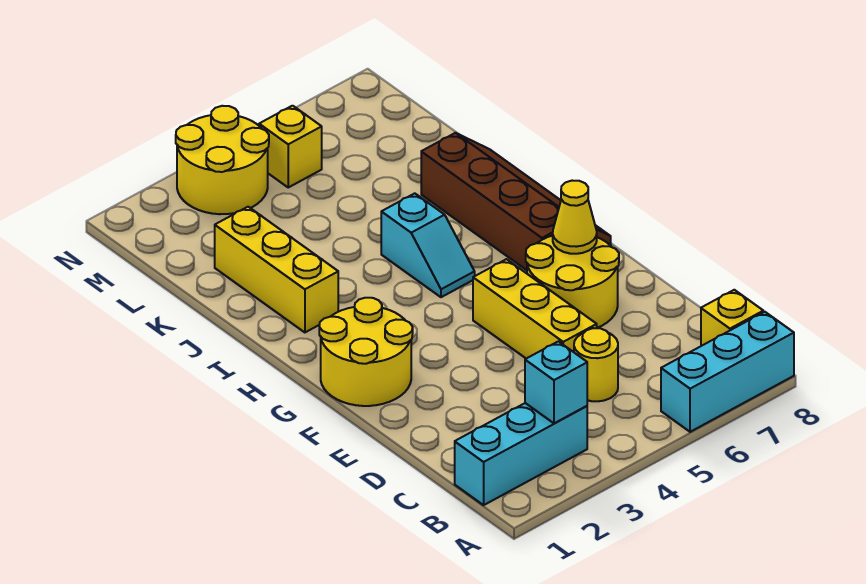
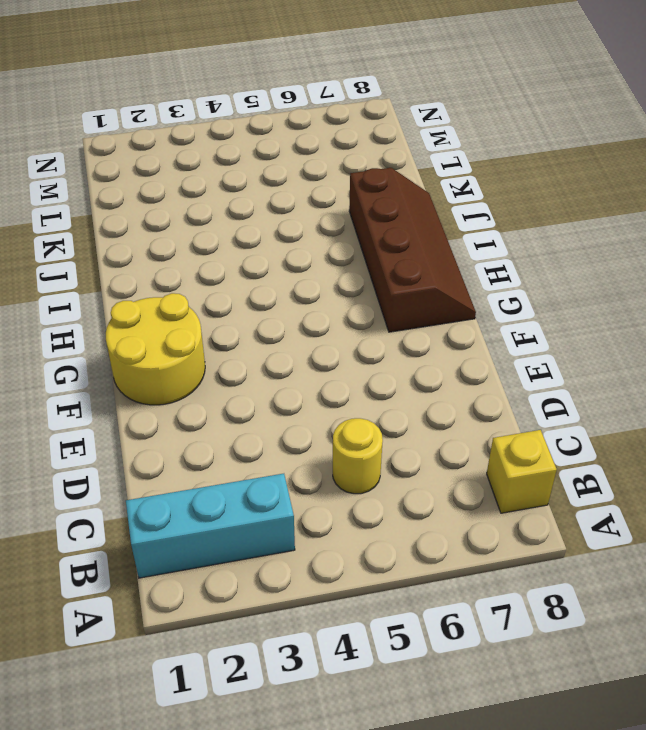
none -> cyan 1x3 brick [661,312,794,432]
none -> yellow 1x3 brick [473,259,597,359]
none -> yellow 2x2 round brick [526,236,619,328]

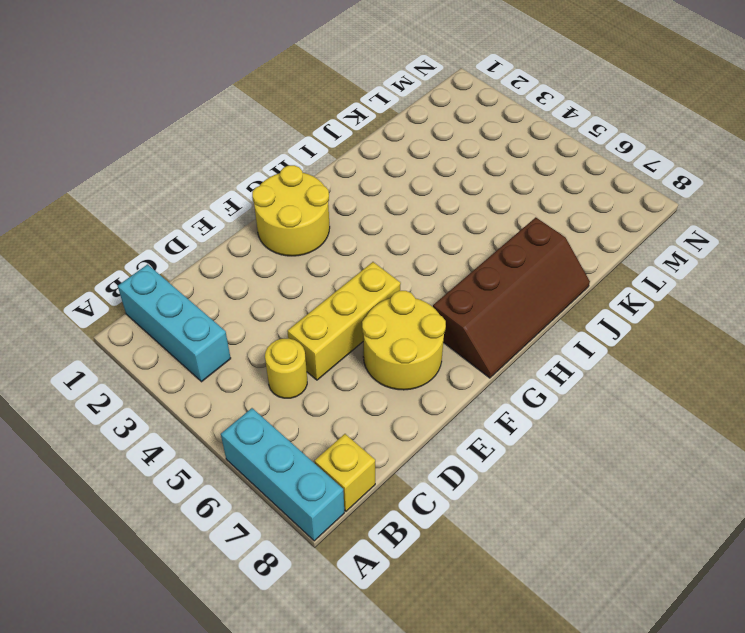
none -> cyan 1x2 slope [381,193,475,297]
none -> yellow 1x3 brick [215,207,338,332]
none -> yellow 2x2 round brick [176,106,269,214]

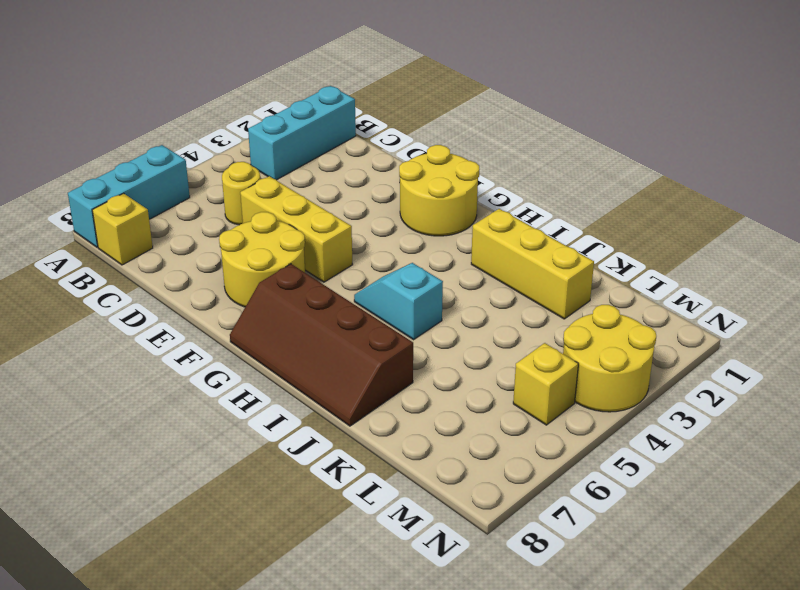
none -> cyan 1x1 brick [525,341,587,423]
none -> yellow 1x1 cone [553,181,597,254]

